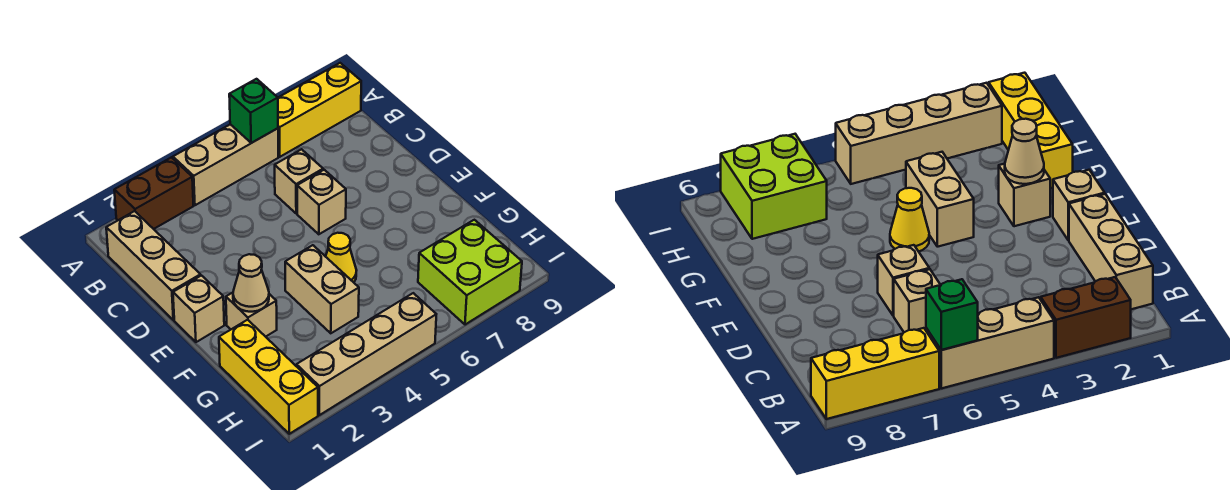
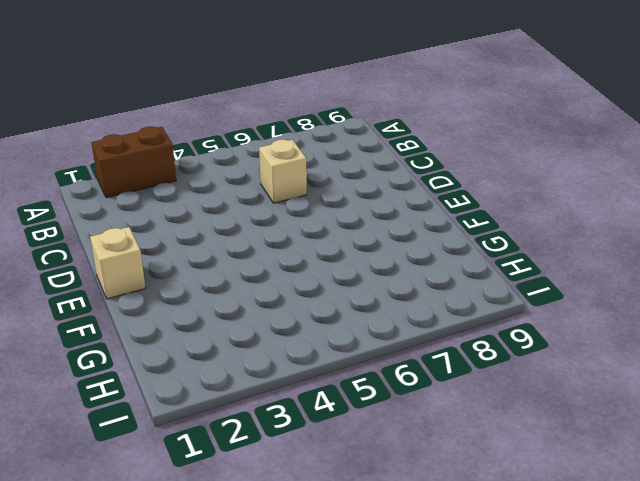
none -> tan 1x3 brick [173,124,278,205]
none -> yellow 1x3 brick [278,63,361,157]
none -> tan 1x3 brick [106,211,201,320]

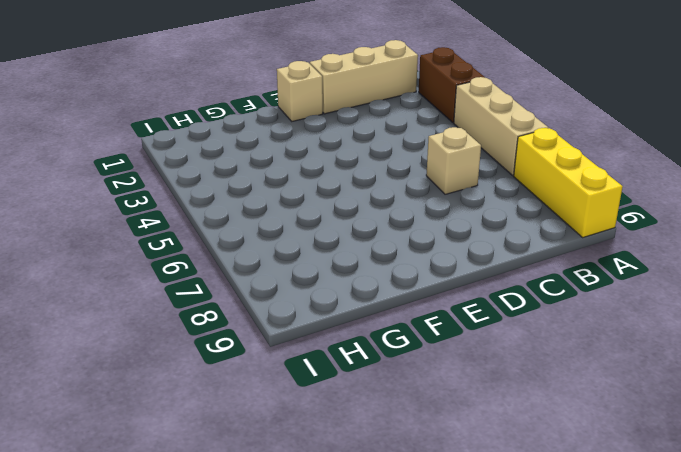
none -> tan 1x1 brick [297,170,346,234]
none -> tan 1x1 brick [226,293,277,337]
none -> tan 1x2 brick [285,245,359,333]

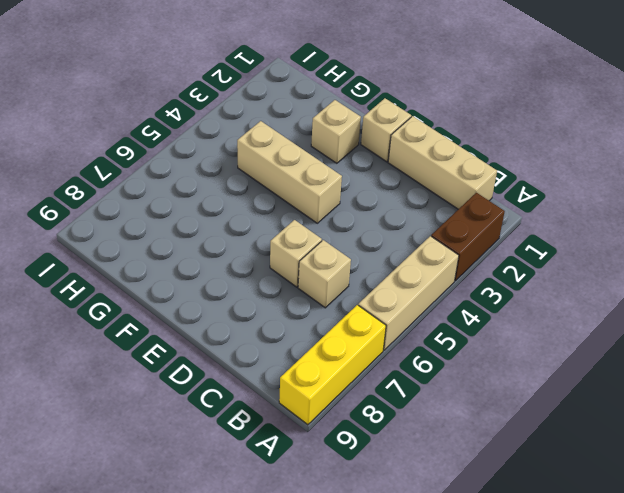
tan 1x3 brick [237,121,342,223] -> tan 1x2 brick [285,245,359,333]
none -> yellow 1x1 cone [326,233,357,282]
none -> yellow 1x3 brick [219,320,318,434]
none -> lime 2x2 brick [418,220,522,325]

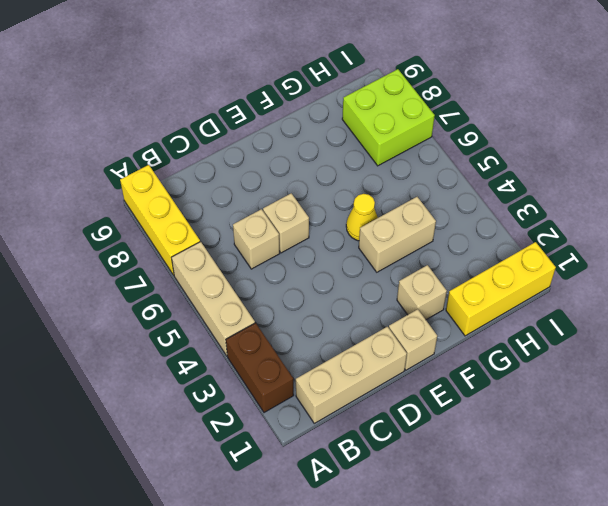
none -> tan 1x4 brick [296,293,436,415]
none -> green 1x1 brick [229,79,278,143]
none -> tan 1x1 cone [233,254,269,312]

